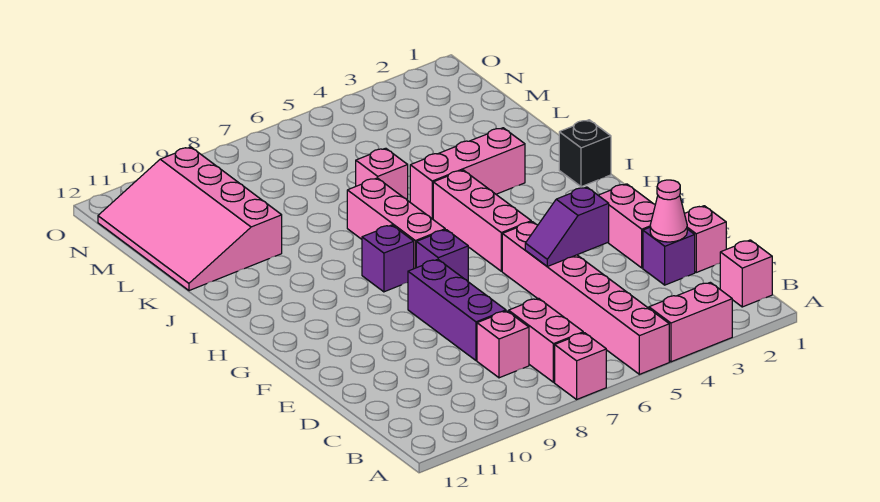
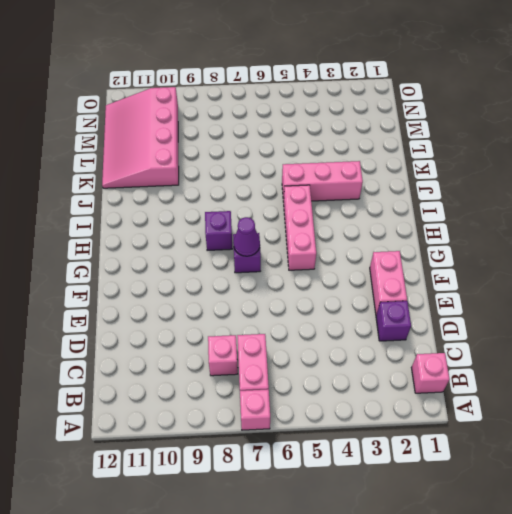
purple 1x1 cone [233,217,260,256] -> none
none -> pink 1x2 brick [649,282,732,362]
none -> pink 1x6 brick [502,222,669,374]
none -> pink 1x1 brick [684,206,726,272]

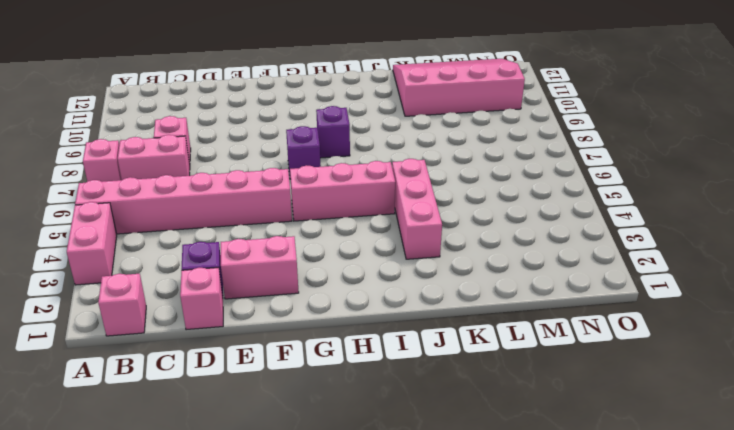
none -> purple 1x3 brick [408,259,506,361]
none -> pink 1x3 brick [347,178,445,269]
none -> black 1x1 brick [559,120,611,187]

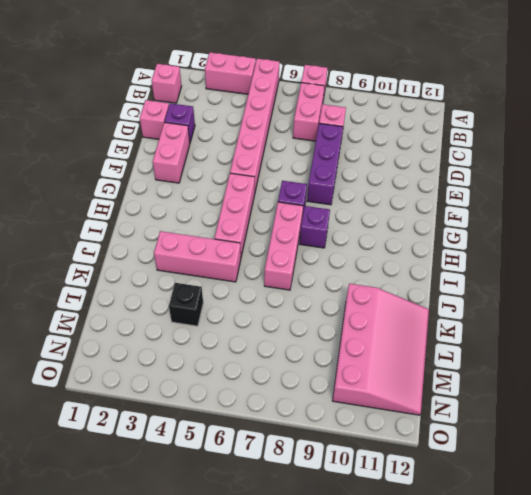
black 1x1 brick [169,283,203,326] -> black 1x1 brick moved to [559,120,611,187]
none -> pink 1x1 brick [356,148,408,200]
none -> pink 1x1 cone [650,180,687,242]
none -> purple 1x2 slope [525,187,609,266]

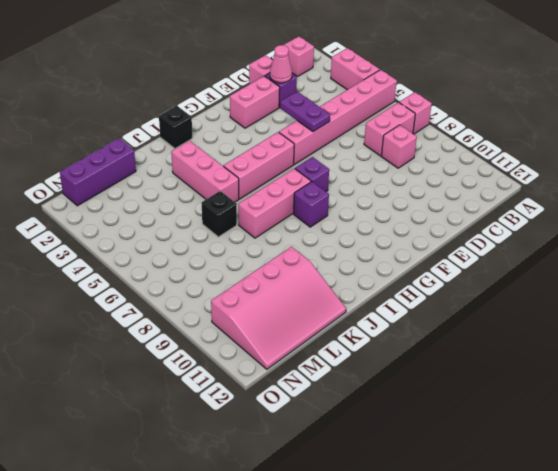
purple 1x2 plate [280,91,330,132] -> purple 1x2 slope [525,187,609,266]
black 1x1 brick [202,191,237,237] -> pink 1x1 brick [356,148,408,200]
purple 1x3 brick [60,138,136,206] -> purple 1x3 brick moved to [408,259,506,361]

